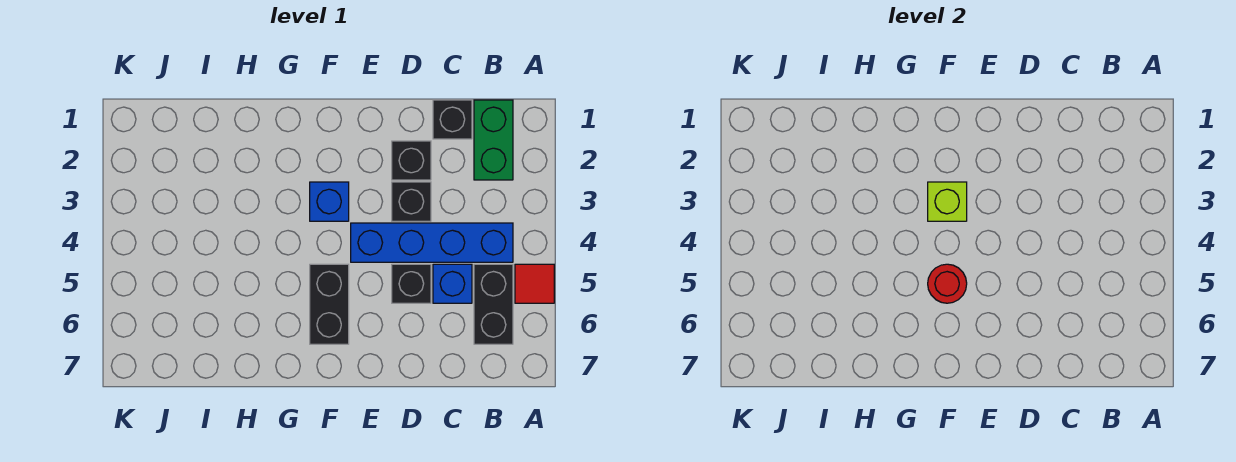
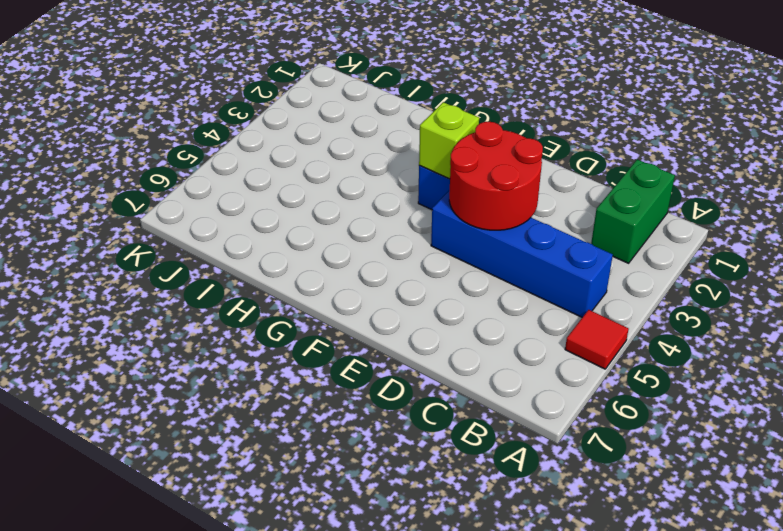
red 2x2 round brick [449,122,543,230] -> none
none -> black 1x2 brick [474,264,513,344]
none -> black 1x1 brick [433,100,472,139]
none -> blue 1x1 brick [433,264,472,303]

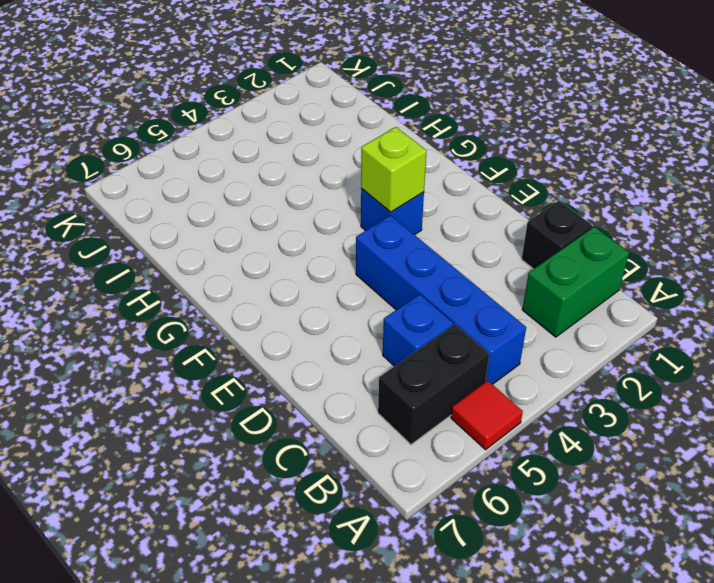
none -> black 1x1 brick [392,141,431,180]
none -> black 1x1 brick [392,182,431,221]
none -> black 1x1 brick [392,264,431,303]

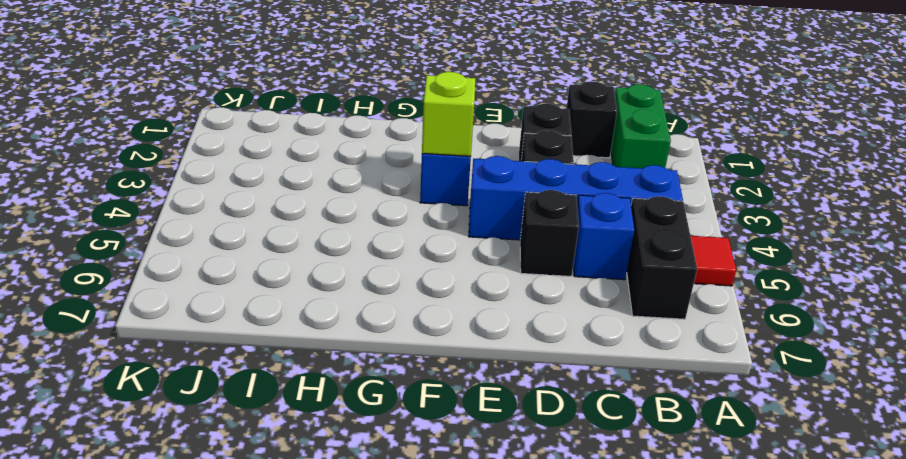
none -> black 1x2 brick [310,264,349,344]
none -> red 1x1 round brick [928,264,967,303]

